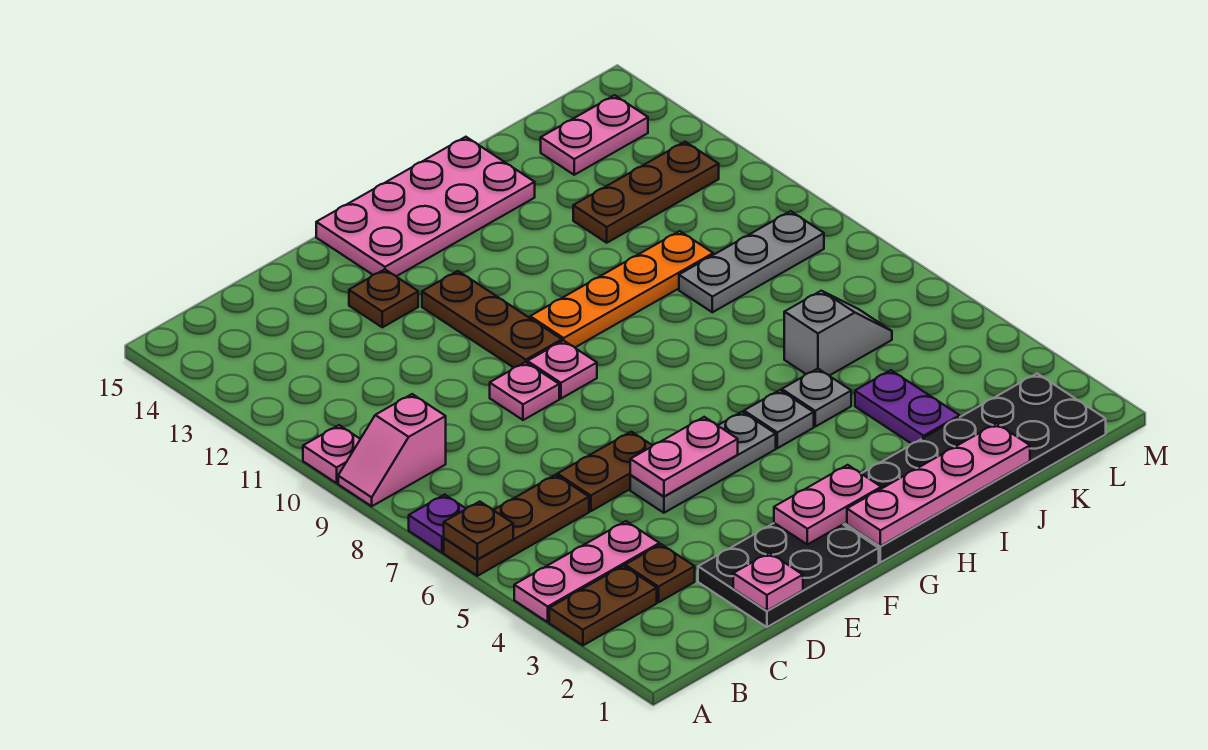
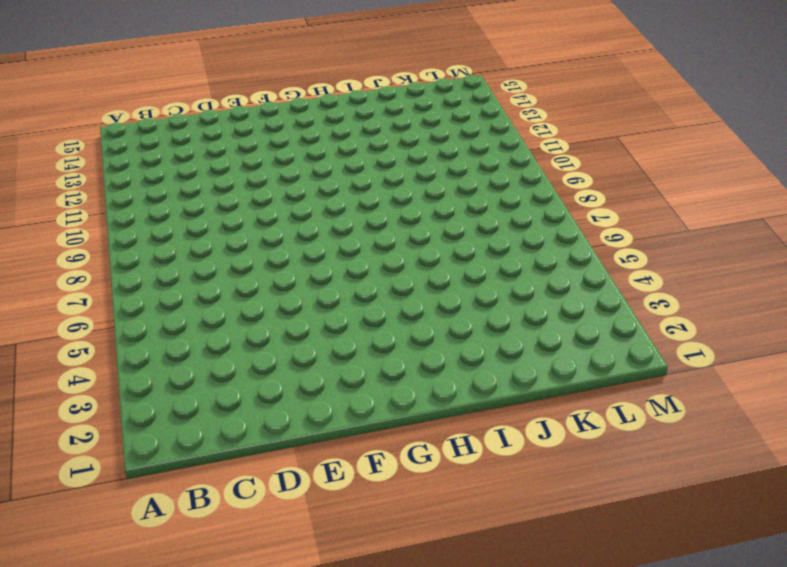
none -> brown 1x2 plate [549,566,657,645]
none -> pink 1x3 plate [514,521,659,622]
none -> brown 1x3 plate [444,475,589,576]

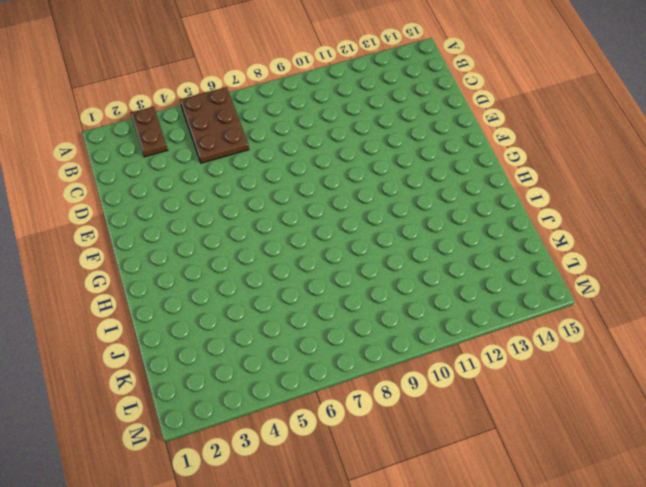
brown 2x3 plate [180,87,249,163] -> brown 1x3 plate [444,475,589,576]
none -> pink 1x3 plate [514,521,659,622]
none -> purple 1x1 plate [409,495,466,553]
none -> pink 1x2 slope [338,394,446,506]

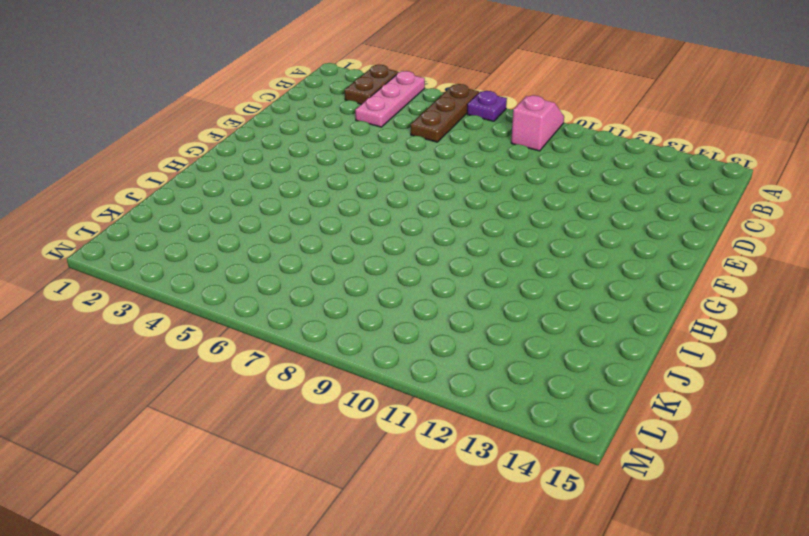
none -> pink 1x1 plate [303,425,360,483]
none -> brown 1x1 plate [625,544,695,602]
none -> black 2x3 plate [698,523,879,627]

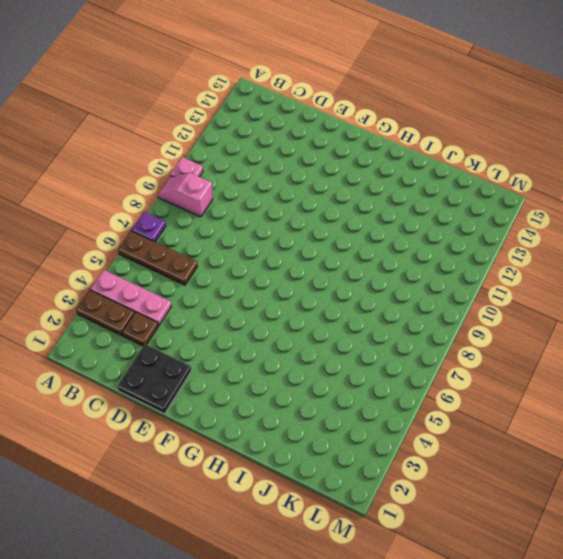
black 2x2 plate [117,344,191,414] -> black 2x3 plate [698,523,879,627]
none -> brown 1x2 plate [557,432,653,511]
none -> grey 1x3 plate [630,412,776,513]
none -> pink 1x1 plate [490,362,559,420]

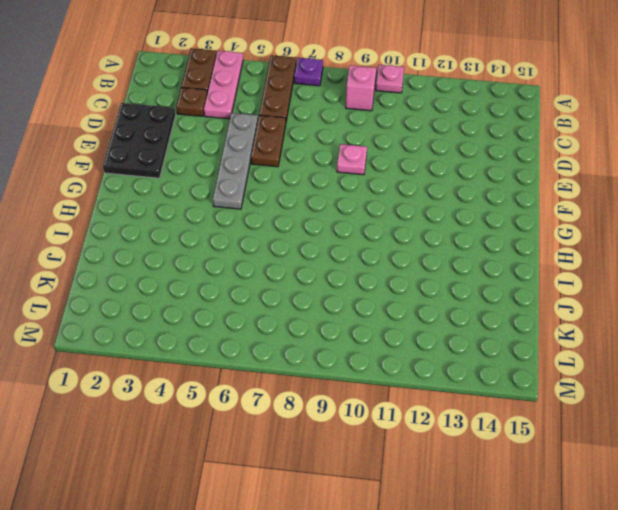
grey 1x4 plate [213,113,258,209] -> grey 1x3 plate [630,412,776,513]
none -> brown 1x1 plate [349,269,418,327]
none -> pink 1x1 plate [527,340,597,399]
none -> brown 1x3 plate [422,271,562,368]

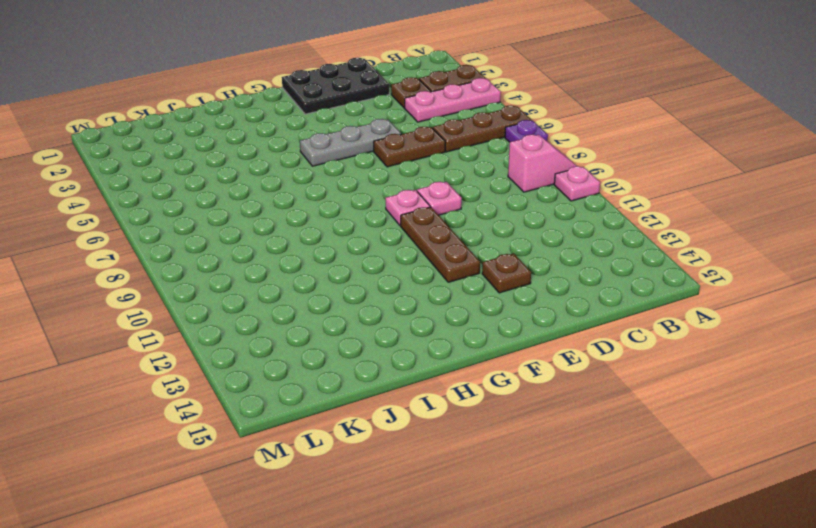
none -> pink 2x4 plate [316,137,535,276]
none -> black 2x6 plate [843,374,1106,562]
none -> orange 1x4 plate [530,231,713,347]

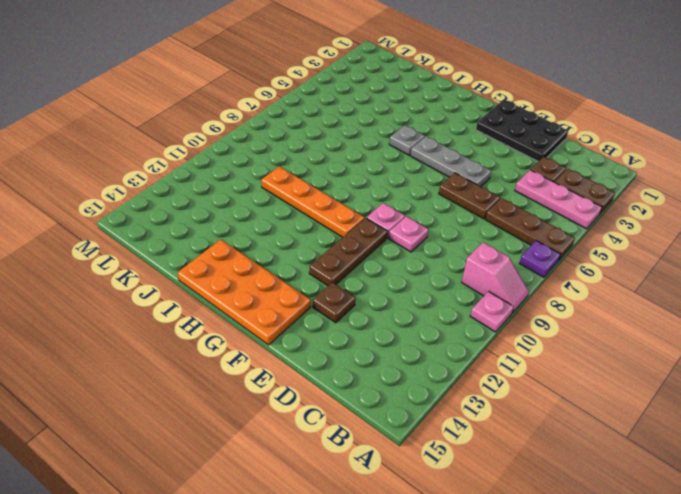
orange 2x4 plate [178,239,311,345] -> pink 2x4 plate [316,137,535,276]
none -> black 2x6 plate [843,374,1106,562]
none -> grey 1x1 plate [782,369,851,427]
none -> purple 1x2 plate [855,370,960,444]

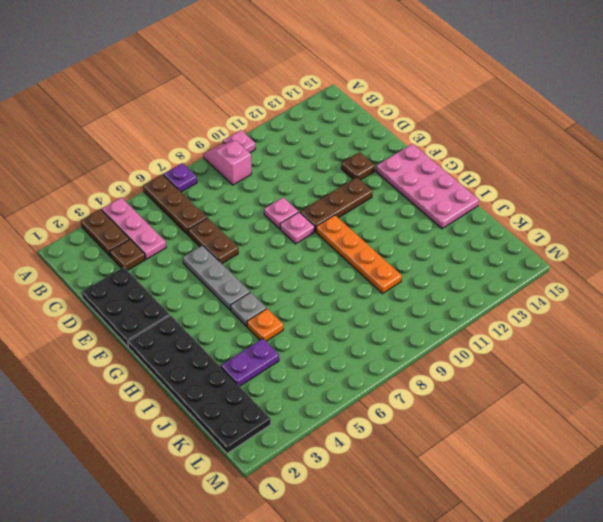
orange 1x1 plate [247,309,283,341] -> grey 1x1 plate [782,369,851,427]
none -> grey 1x2 slope [784,291,892,376]
none -> grey 1x3 plate [679,211,824,312]
none -> brown 1x3 plate [573,142,719,243]

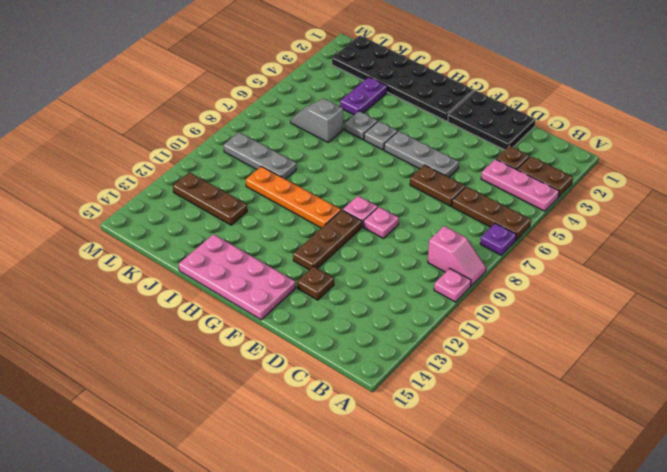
none -> pink 1x2 plate [541,95,648,175]
none -> brown 1x1 plate [444,502,513,559]
none -> pink 1x1 plate [733,553,803,611]

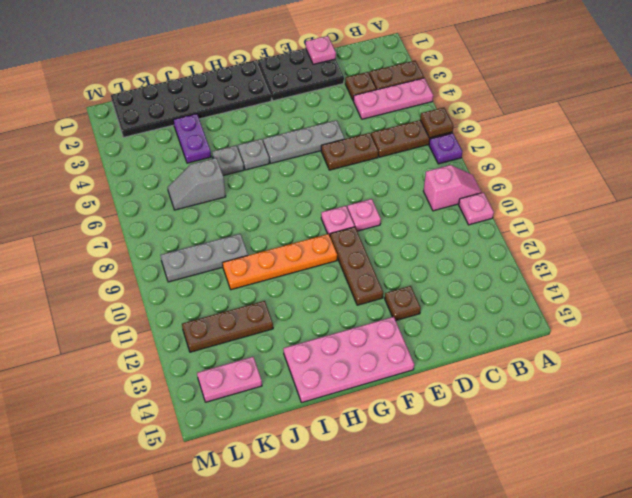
none -> pink 1x2 plate [630,417,738,496]
none -> pink 1x2 plate [774,465,881,544]
none -> pink 1x4 plate [847,423,1030,546]

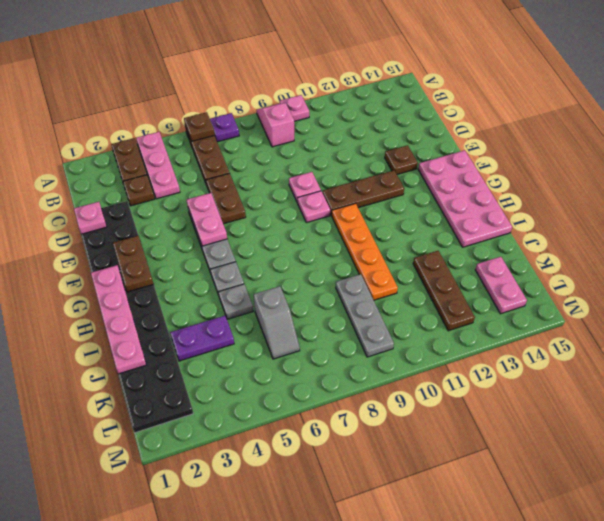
brown 1x2 plate [113,236,153,292] -> pink 1x2 plate [774,465,881,544]

